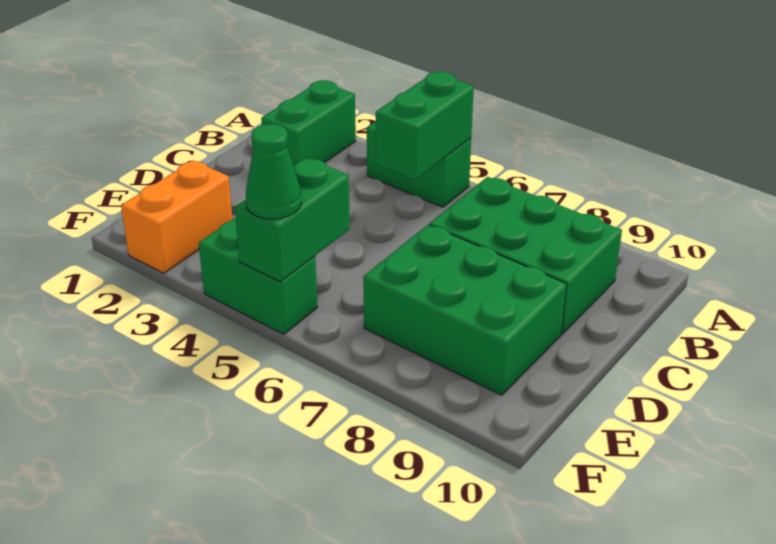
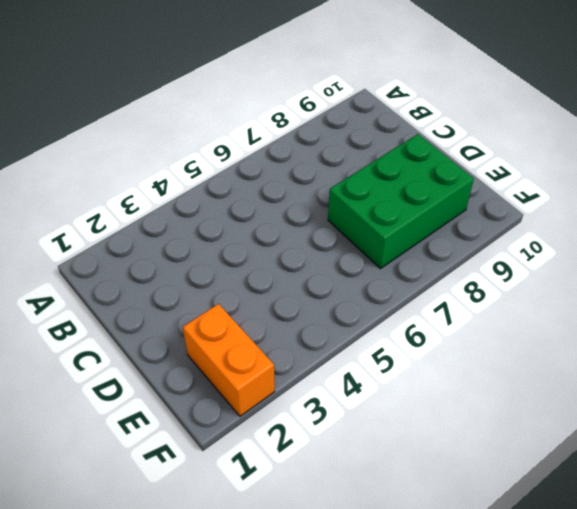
none -> green 1x2 brick [261,80,356,167]
none -> green 1x2 brick [367,122,471,207]

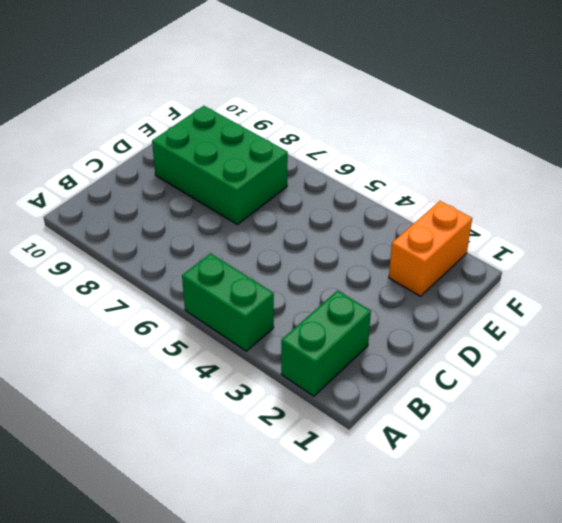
none -> green 2x3 brick [429,177,622,334]
none -> green 1x2 brick [199,219,317,334]

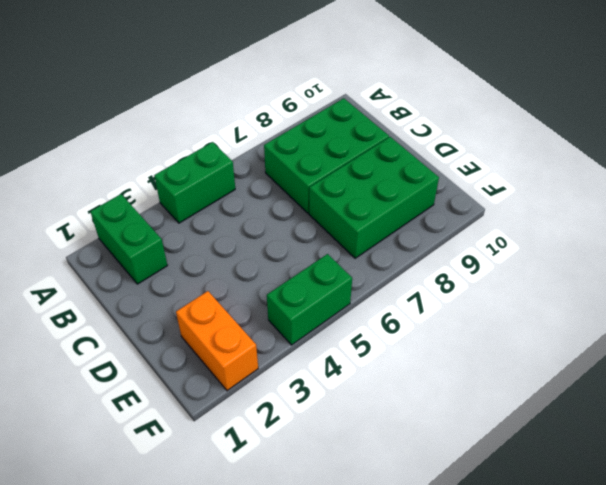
none -> green 1x2 brick [376,72,474,180]
none -> green 1x2 brick [235,158,350,282]

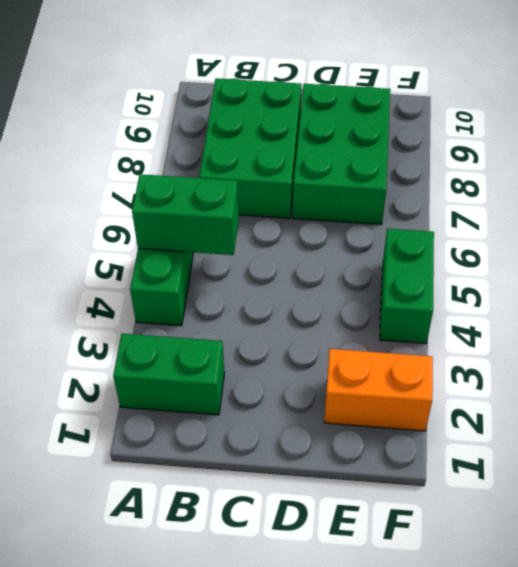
none -> green 1x2 brick [235,158,350,282]
none -> green 1x1 cone [246,124,302,219]

